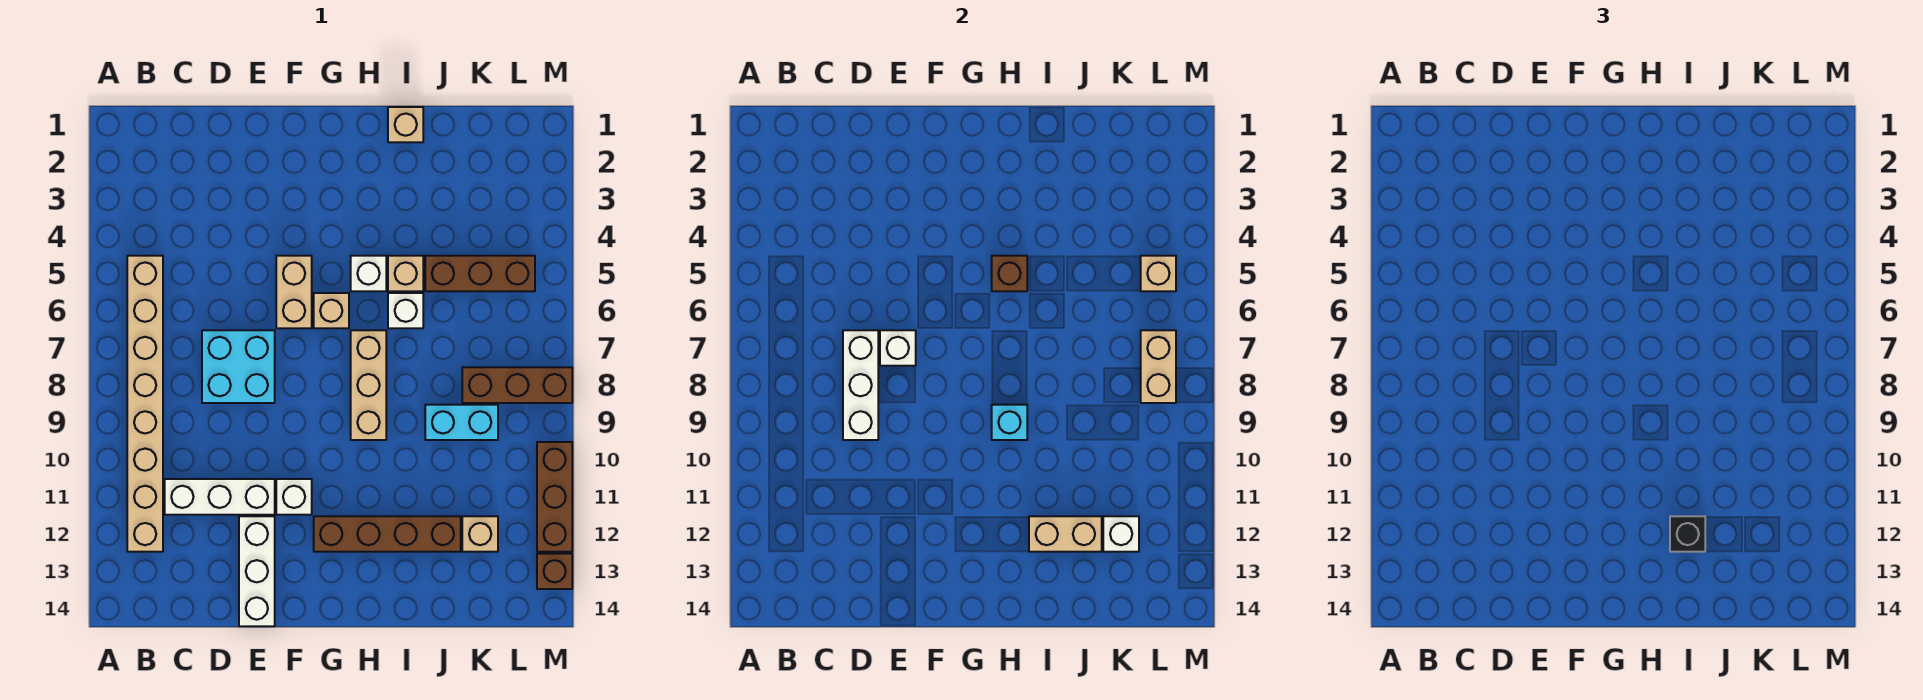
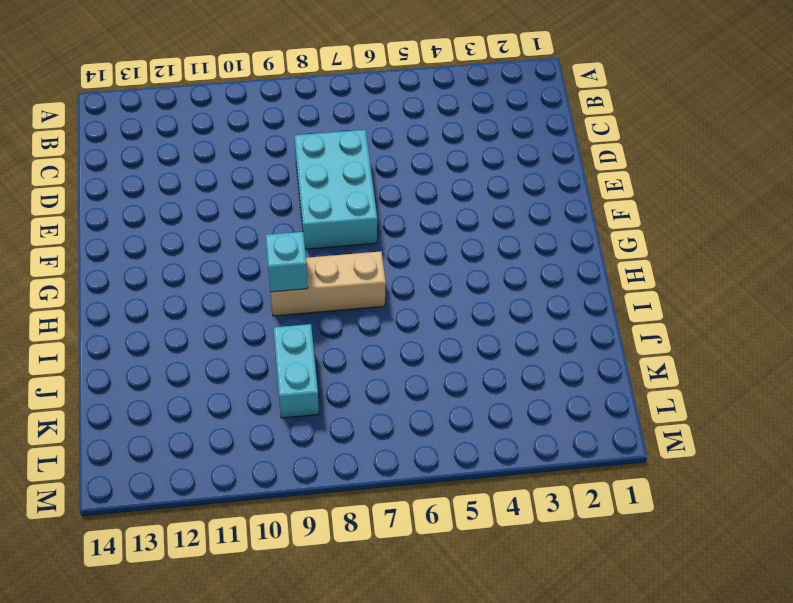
cyan 2x3 brick [294,130,377,249] -> cyan 2x2 brick [202,330,275,403]
none -> tan 1x8 brick [127,256,163,552]
none -> white 1x3 brick [165,479,275,515]
none -> white 1x3 brick [239,516,275,626]

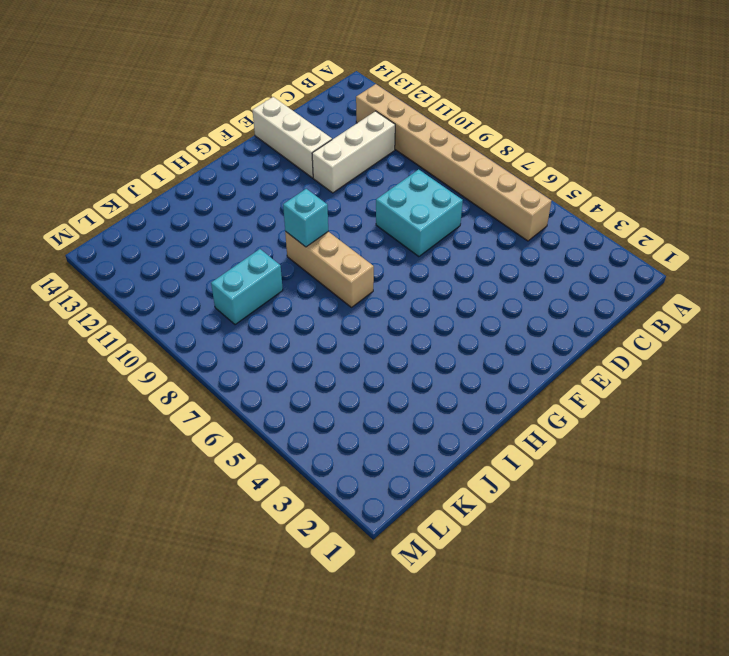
none -> tan 1x2 brick [276,256,312,328]
none -> white 1x1 brick [276,479,312,515]
none -> tan 1x1 brick [314,293,349,328]

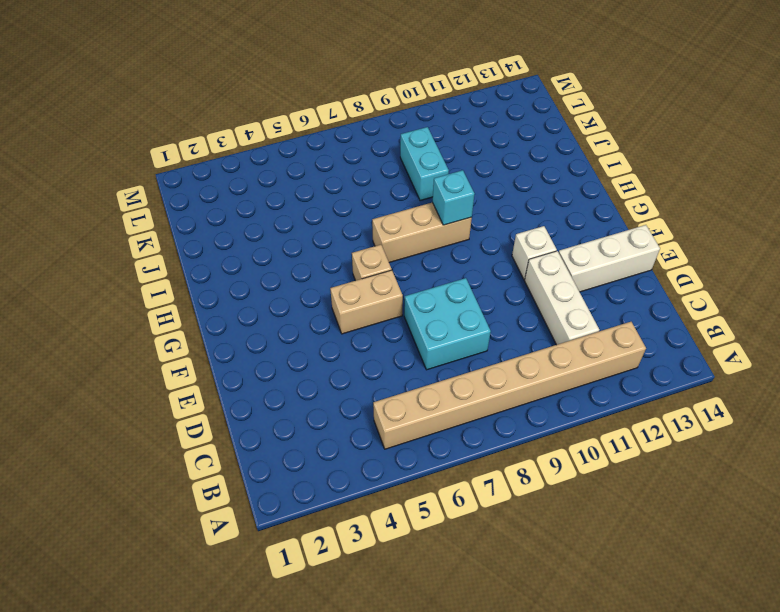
none -> brown 1x4 brick [314,516,461,552]
none -> white 1x1 brick [351,256,386,291]
none -> tan 1x1 brick [388,107,423,142]

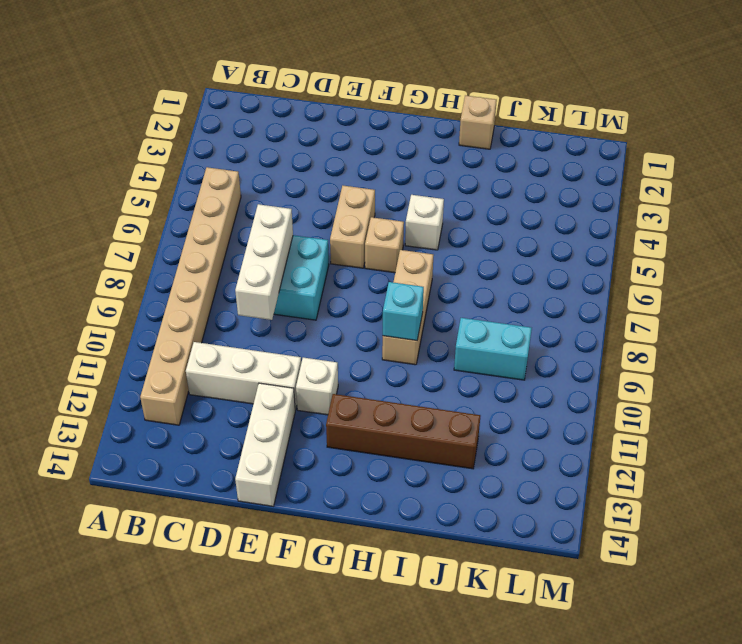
none -> tan 1x1 brick [388,256,423,291]
none -> white 1x1 brick [388,293,423,328]
none -> brown 1x3 brick [425,256,535,291]

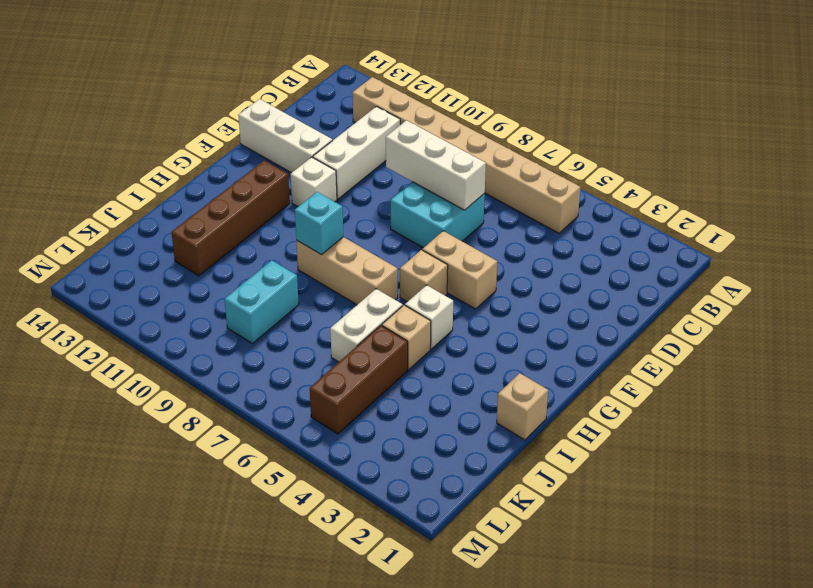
white 1x2 brick [330,289,403,362] -> white 1x1 brick [388,293,423,328]
none -> brown 1x3 brick [462,367,572,403]
none -> tan 1x1 brick [462,516,498,552]
none -> brown 1x3 brick [537,442,572,552]

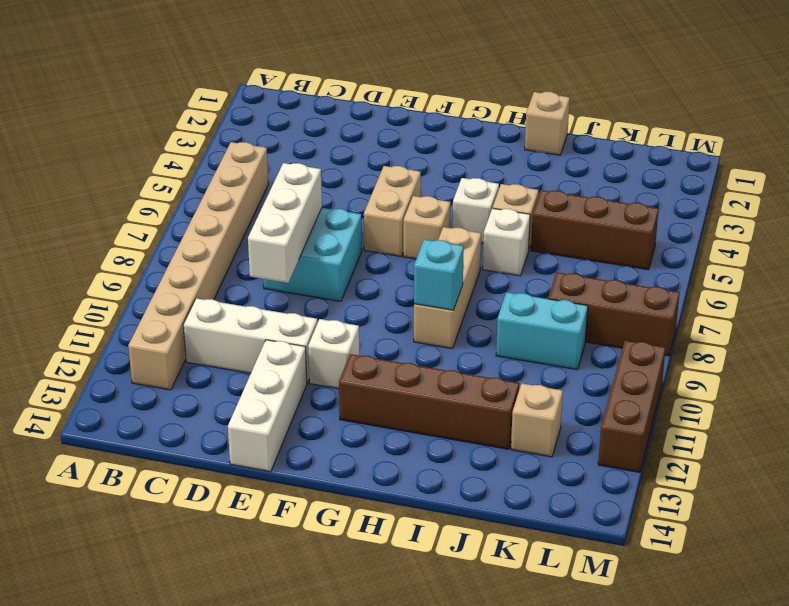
none -> brown 1x1 brick [537,554,572,589]
none -> white 1x1 brick [880,330,916,366]
none -> brown 1x1 brick [992,256,1027,291]

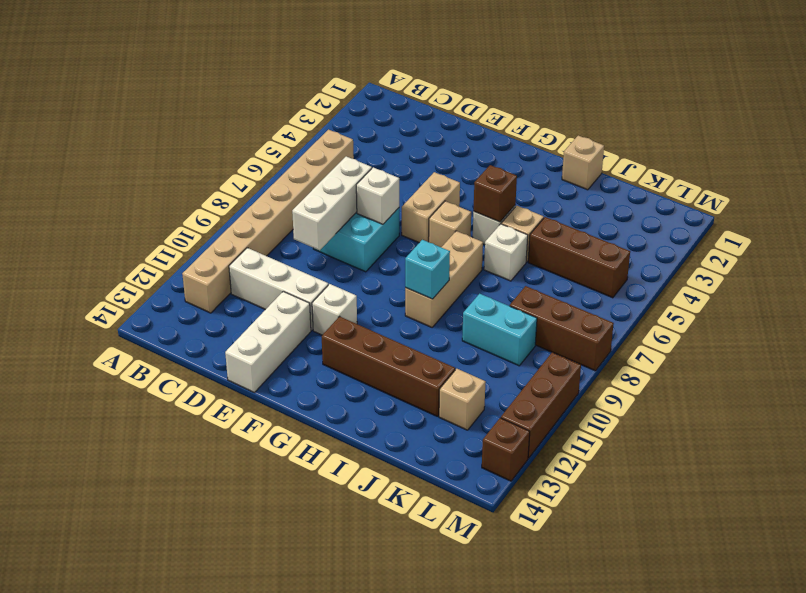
none -> tan 1x2 brick [1029,516,1102,552]
none -> white 1x1 brick [1103,516,1139,552]
none -> tan 1x1 brick [1141,256,1176,291]

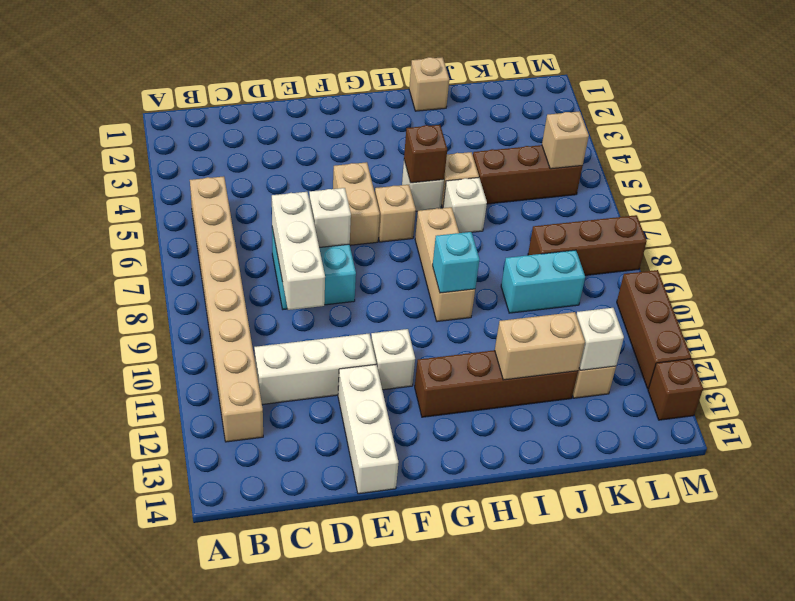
none -> tan 1x2 brick [1141,330,1176,403]
none -> black 1x1 brick [1670,516,1705,552]

